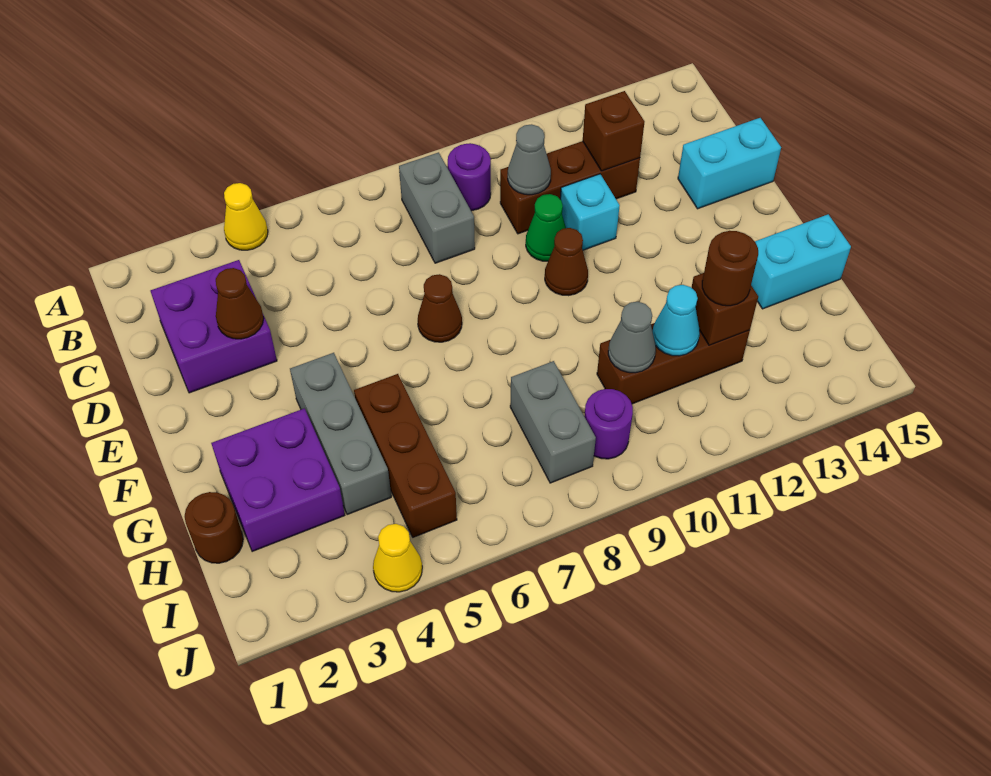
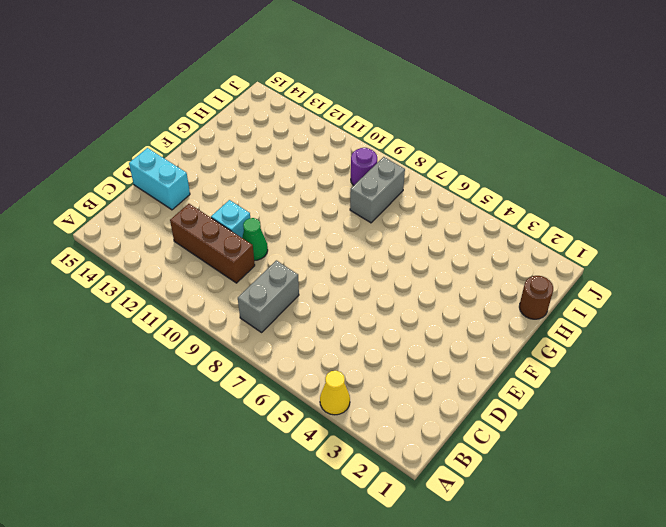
none -> purple 1x1 round brick [448,143,491,211]
none -> purple 2x2 brick [151,260,277,393]
none -> brown 1x1 cone [418,274,462,342]

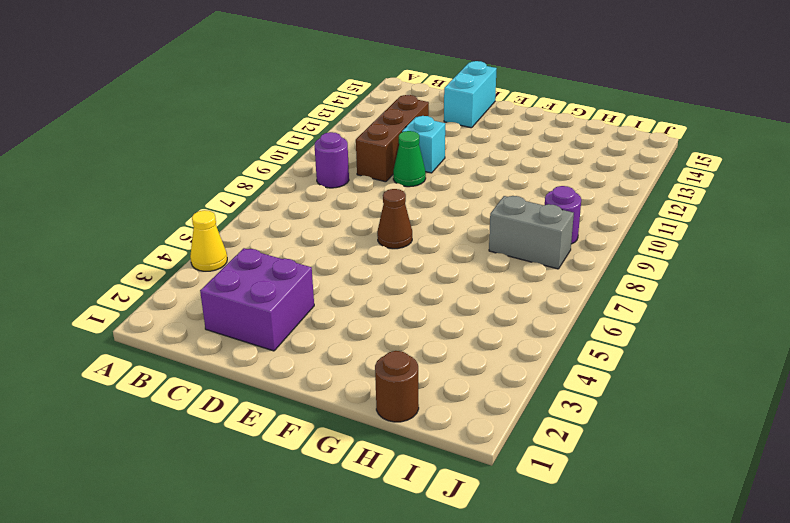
none -> grey 1x2 brick [399,152,475,263]
none -> brown 1x1 cone [545,228,588,296]
none -> grey 1x3 brick [290,353,391,515]

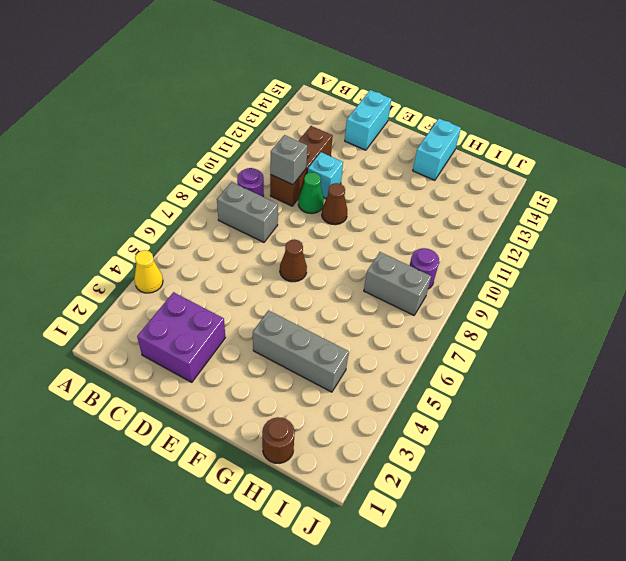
grey 1x1 brick [270,135,307,185] -> grey 1x1 cone [508,124,551,195]
none -> purple 2x2 brick [211,408,345,552]
none -> brown 1x3 brick [354,374,457,537]
none -> brown 1x3 brick [597,323,750,404]

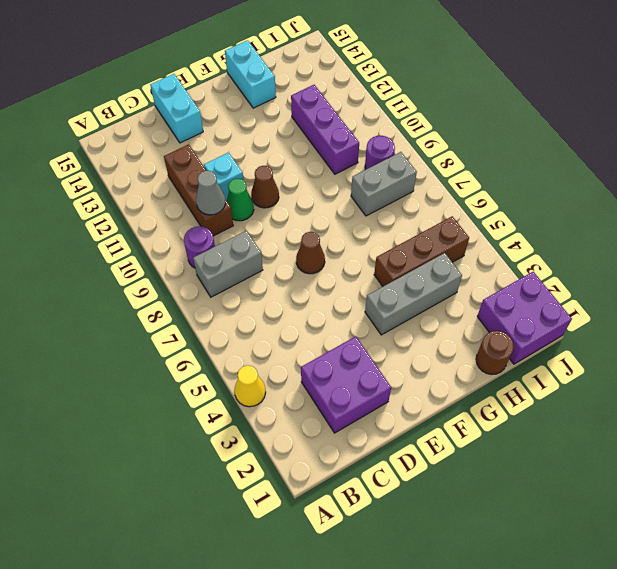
purple 1x3 brick [291,85,359,174] -> brown 1x3 brick [597,323,750,404]
purple 2x2 brick [477,272,572,364] -> purple 2x2 brick moved to [211,408,345,552]
none -> yellow 1x1 cone [373,524,422,592]
none -> brown 1x1 brick [583,91,644,171]
none -> brown 1x1 cone [216,268,264,339]

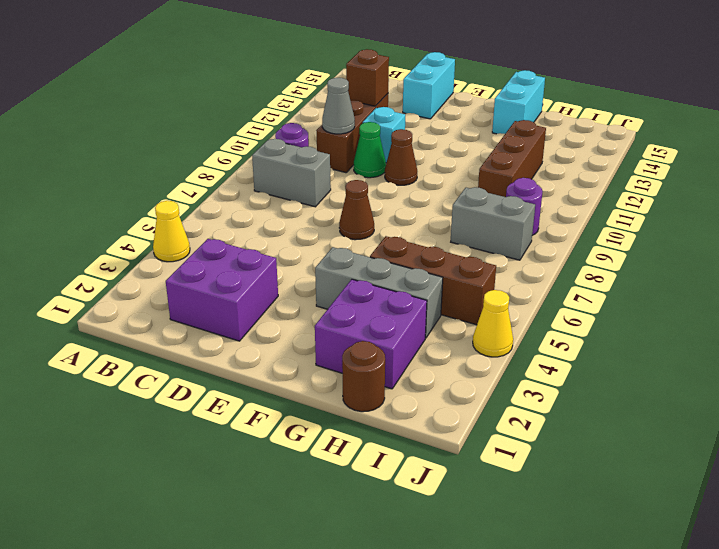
none -> brown 1x1 cone [216,268,264,339]
none -> grey 1x1 cone [608,302,656,373]
none -> cyan 1x1 cone [653,285,700,356]

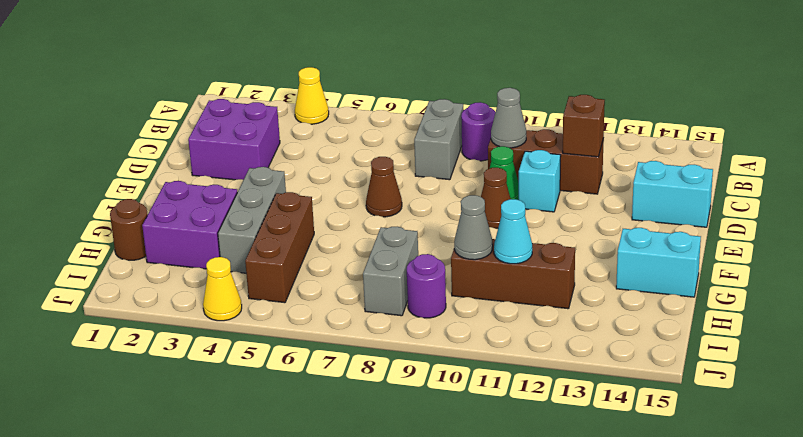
none -> brown 1x1 cone [216,268,264,339]
none -> brown 1x1 brick [692,273,758,345]
none -> brown 1x1 round brick [702,231,758,306]

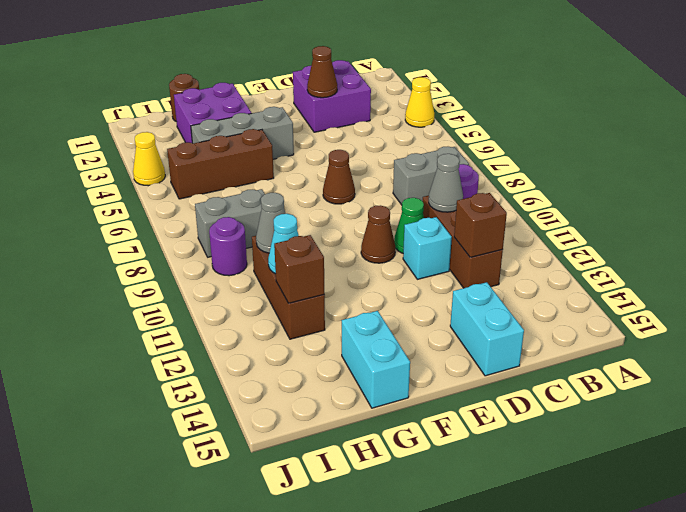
none -> brown 1x1 round brick [702,231,758,306]

